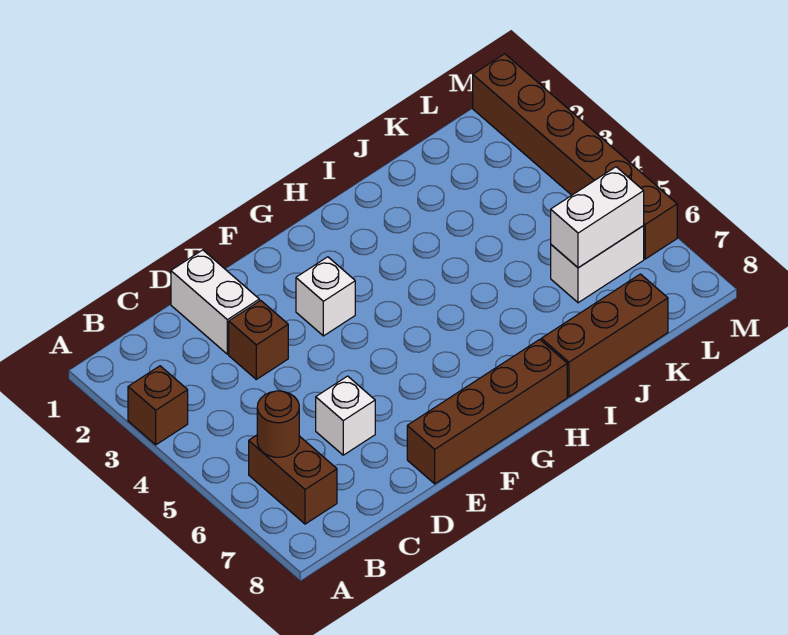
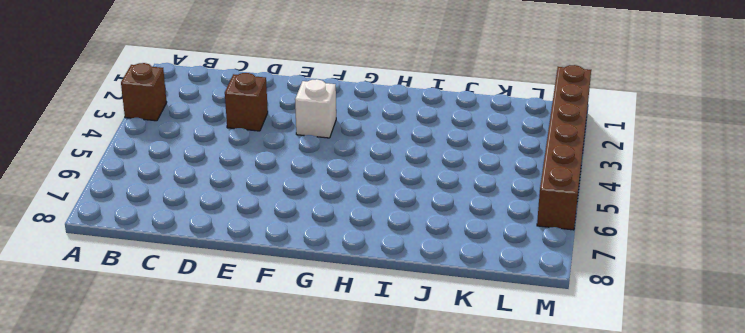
none -> brown 1x2 brick [249,435,337,524]
none -> white 1x2 brick [171,250,259,354]
none -> white 1x1 brick [316,376,375,455]

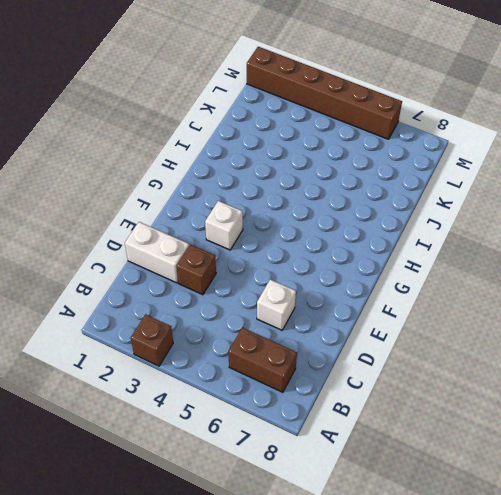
none -> brown 1x4 brick [407,339,567,484]
none -> brown 1x3 brick [541,274,668,397]
none -> white 1x2 brick [551,226,644,303]

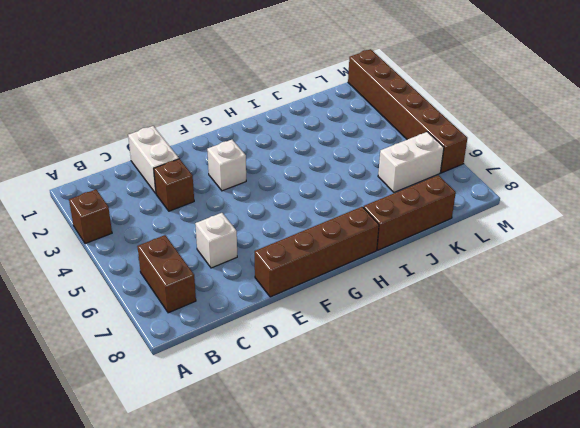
none -> brown 1x1 round brick [257,391,299,457]
none -> white 1x2 brick [551,167,644,268]

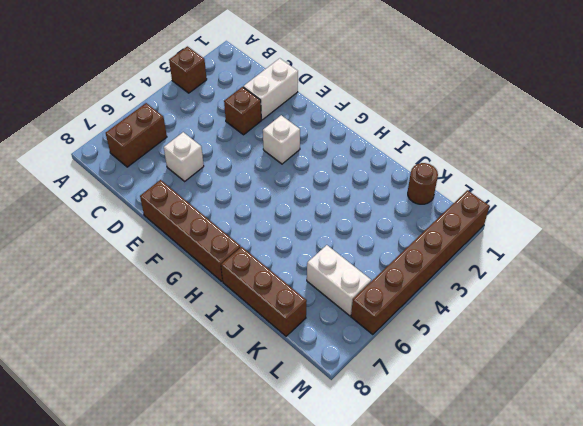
brown 1x1 round brick [408,163,438,204] -> brown 1x1 round brick moved to [257,391,299,457]
none -> white 1x2 brick [551,167,644,268]

